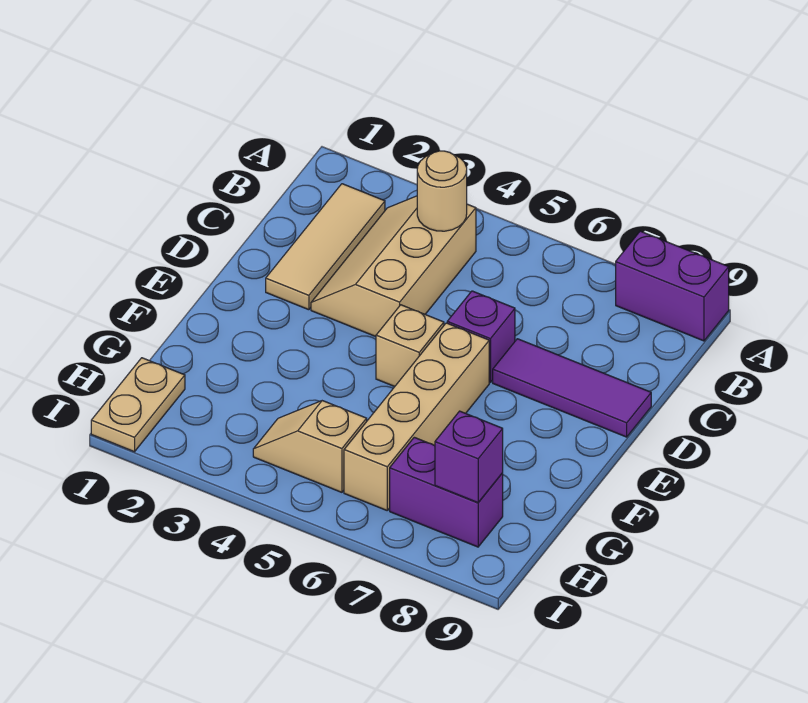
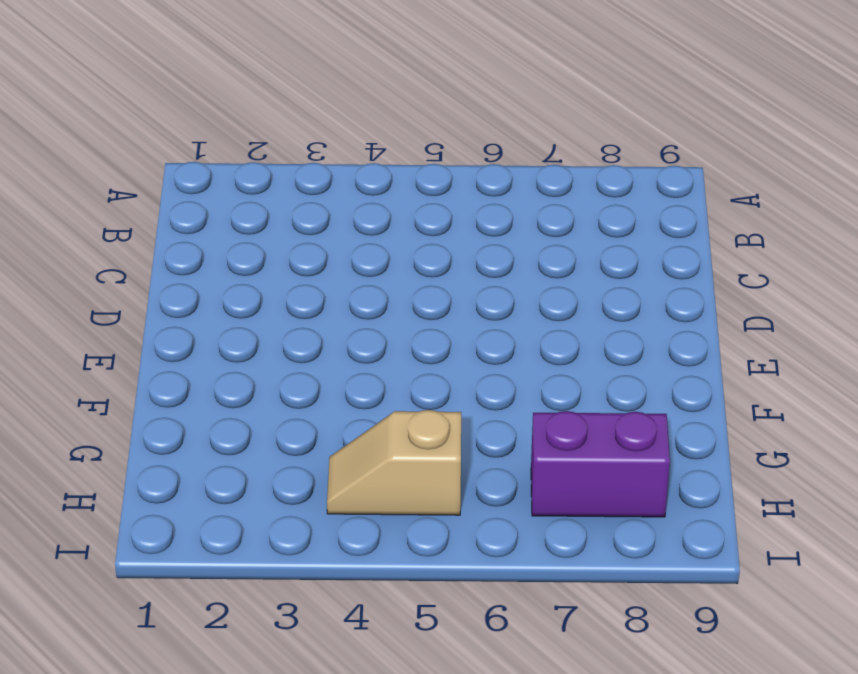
none -> purple 1x2 brick [616,231,729,341]
none -> tan 1x3 tile [266,184,385,310]
none -> tan 2x3 slope [311,196,476,337]

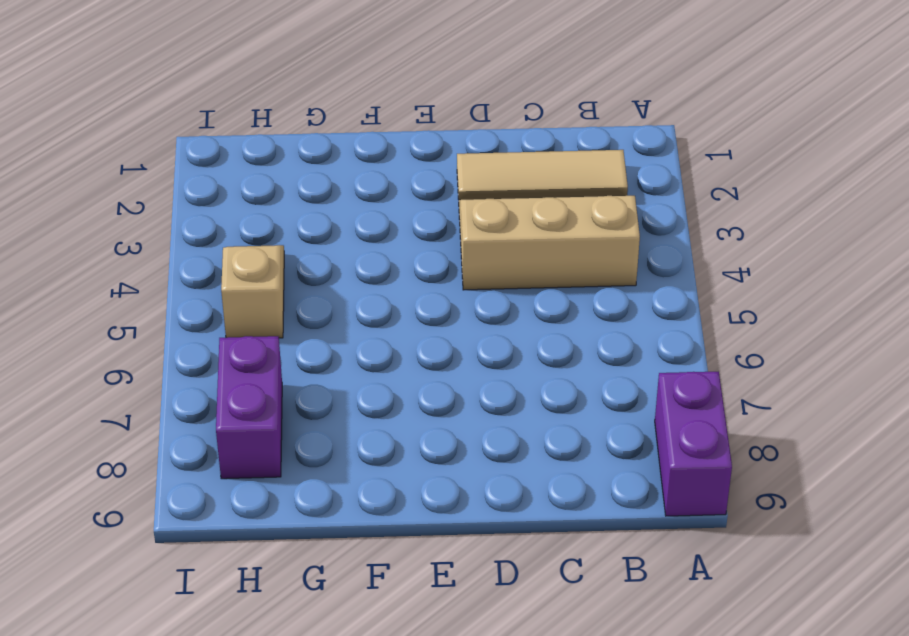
none -> purple 1x1 brick [447,291,515,382]
none -> purple 1x3 tile [493,339,651,437]
none -> tan 1x1 brick [376,305,444,387]

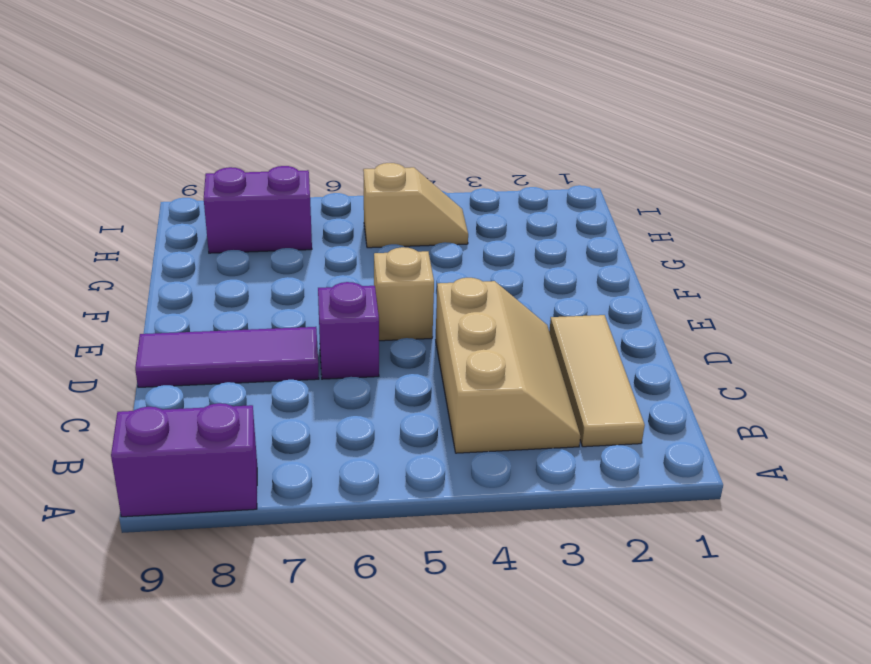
none -> tan 1x4 brick [344,323,489,510]
none -> tan 1x2 plate [91,358,185,452]
none -> tan 1x1 round brick [417,151,467,231]

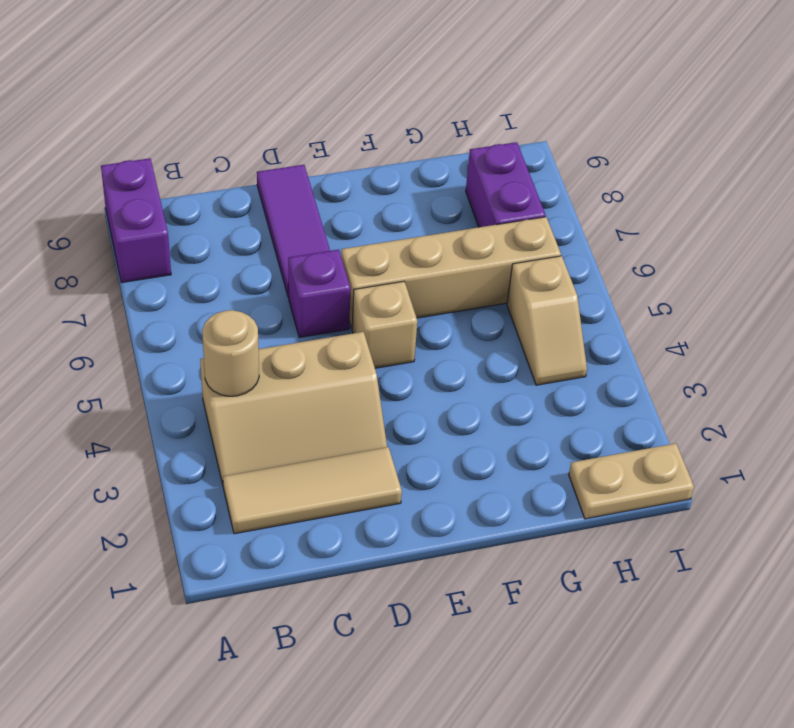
none -> purple 1x1 brick [435,411,503,503]

